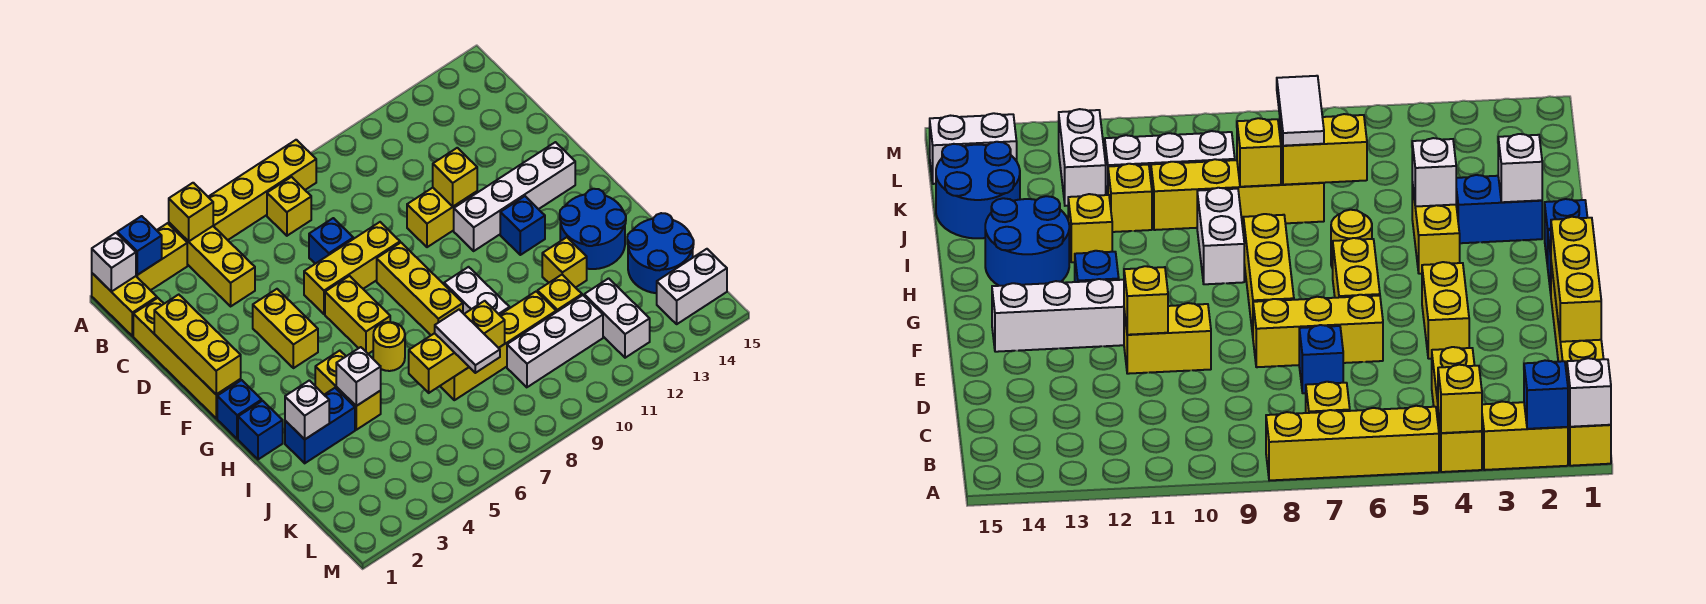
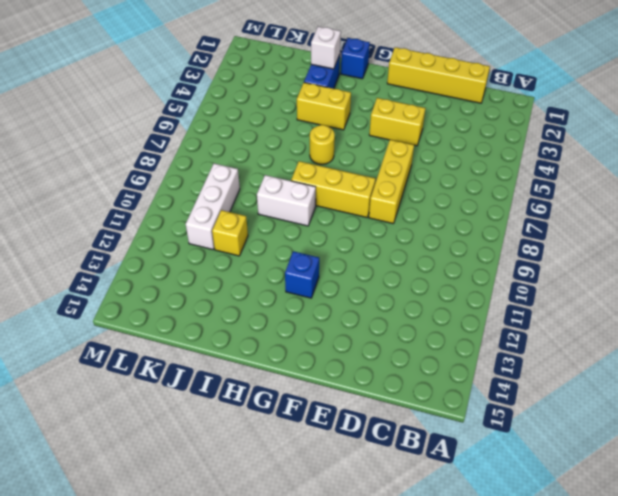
none -> yellow 1x2 brick [92,273,157,336]
none -> yellow 1x2 brick [136,223,187,290]
none -> yellow 1x3 brick [169,223,255,306]
none -> yellow 1x4 brick [209,140,316,240]

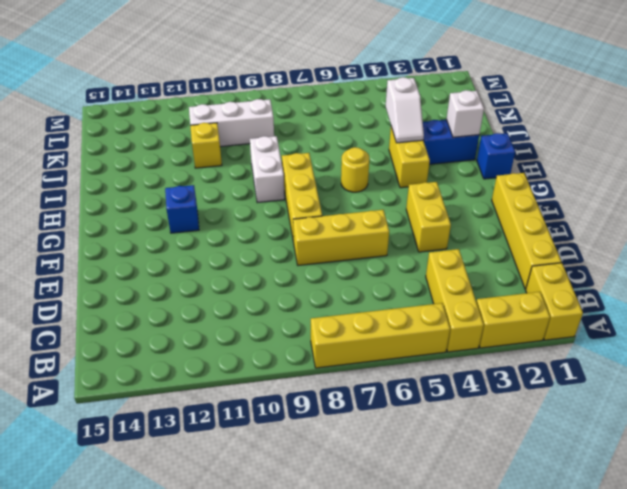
white 1x2 slope [386,77,424,143] -> white 1x1 brick [336,347,381,406]
none -> yellow 1x1 brick [267,177,311,236]
none -> blue 1x1 brick [309,218,353,264]
none -> yellow 1x2 brick [407,188,477,247]
none -> yellow 1x2 brick [325,276,390,354]

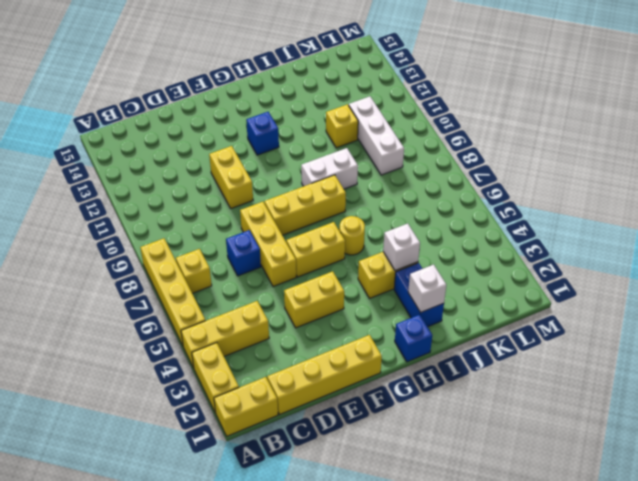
none -> white 1x4 brick [454,142,575,251]
none -> blue 1x1 brick [217,380,262,439]
none -> blue 2x2 round brick [560,189,626,269]
none -> yellow 1x1 brick [542,237,587,288]

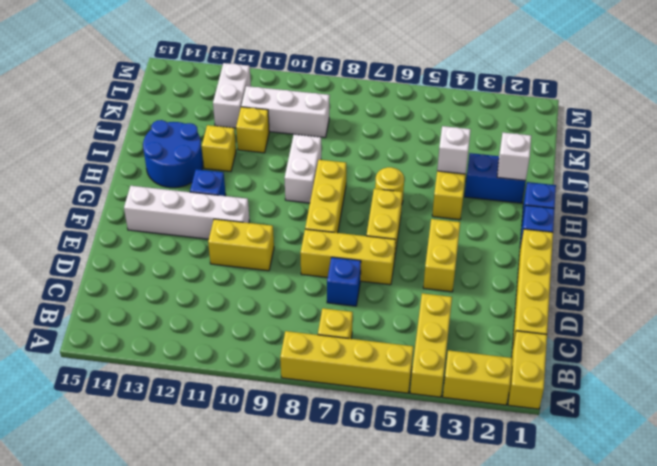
none -> yellow 1x4 brick [440,291,556,400]
none -> blue 2x2 round brick [627,213,694,293]
none -> white 1x2 brick [657,249,727,324]
none -> white 1x1 brick [92,233,136,292]

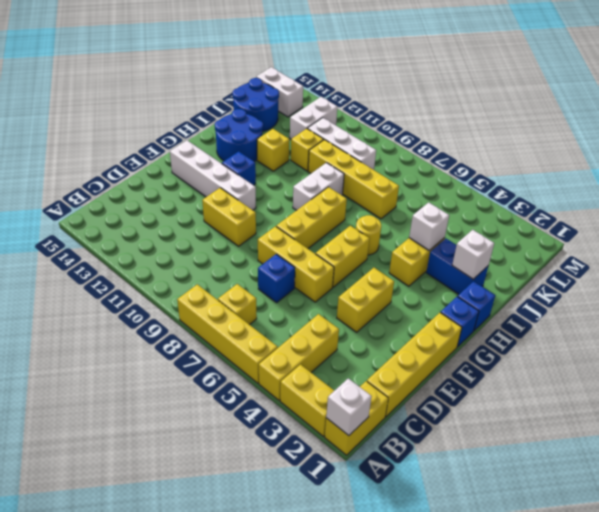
none -> blue 1x1 brick [117,216,162,275]
none -> yellow 1x1 brick [169,183,213,241]
none -> yellow 1x3 brick [154,295,241,394]
none -> yellow 1x1 brick [433,148,477,206]

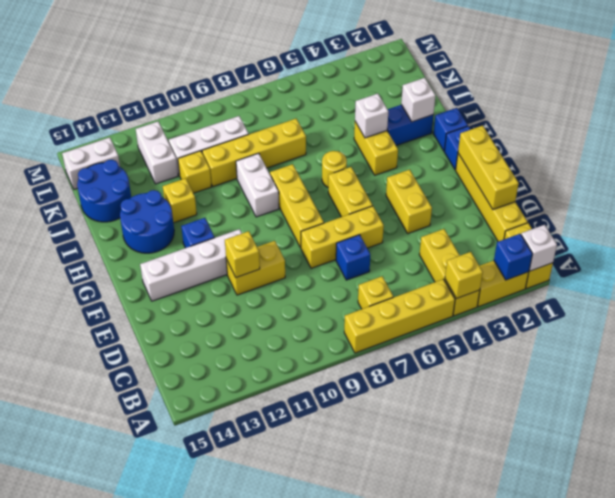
none -> yellow 1x2 brick [409,333,469,393]
none -> yellow 1x1 brick [464,301,505,348]
none -> white 1x2 tile [435,310,500,373]

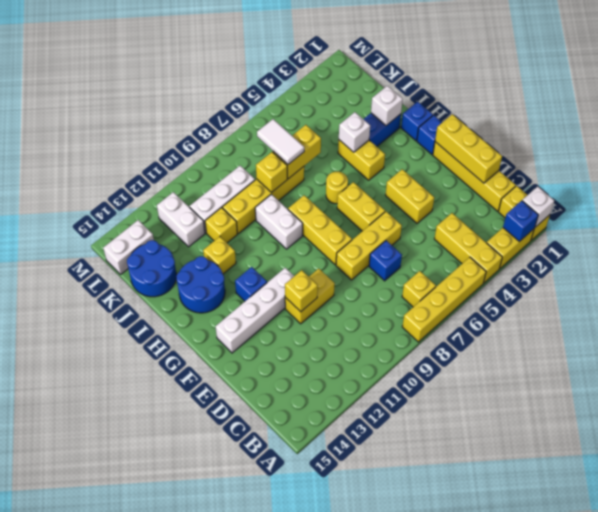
none -> yellow 1x1 brick [169,183,213,241]

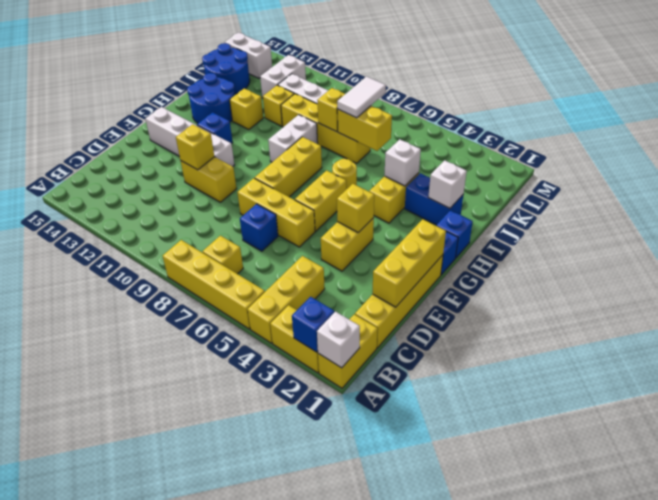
yellow 1x1 brick [337,184,374,233] -> yellow 1x1 brick moved to [169,183,213,241]

